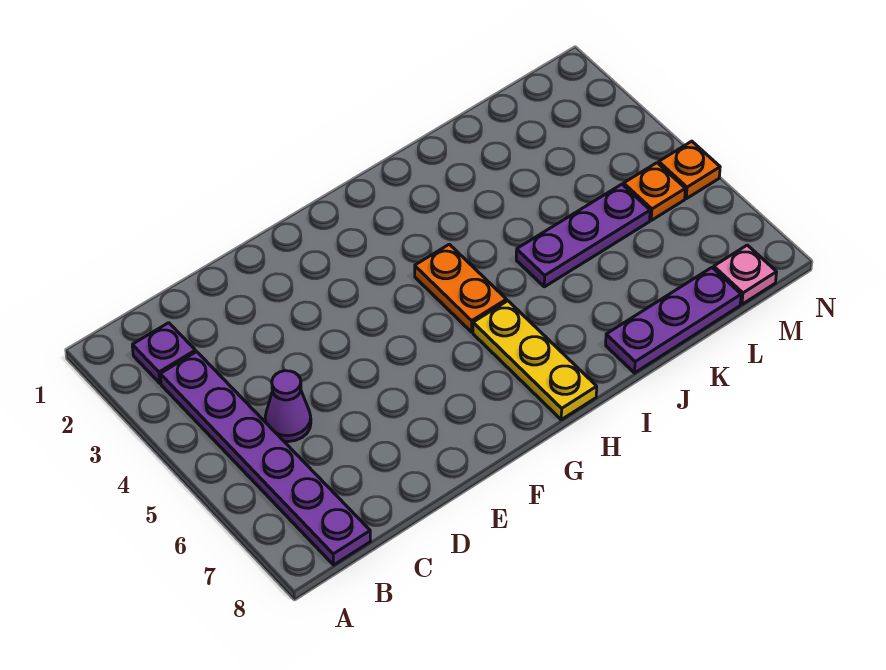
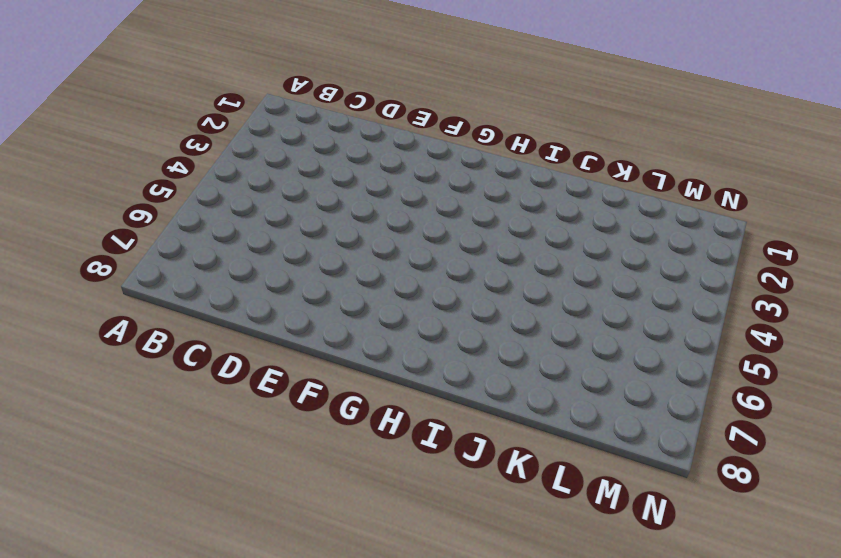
none -> purple 1x1 plate [132,323,196,383]
none -> purple 1x6 plate [160,352,371,565]

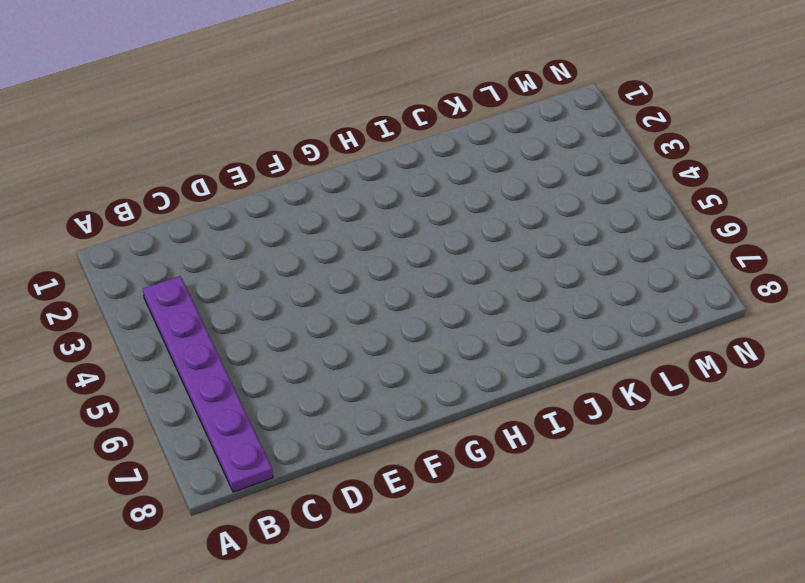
none -> purple 1x1 plate [132,323,196,383]
none -> purple 1x1 cone [265,371,311,442]

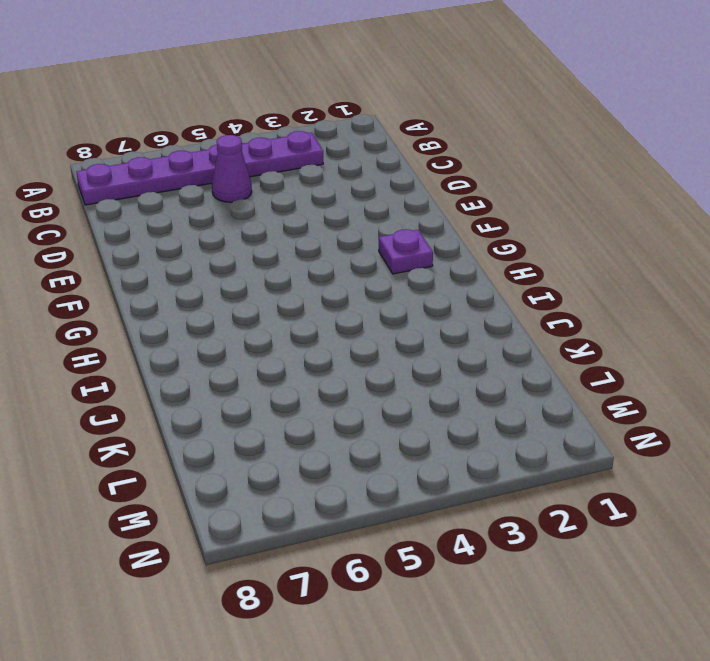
purple 1x1 plate [379,229,433,274] -> purple 1x1 plate moved to [132,323,196,383]
none -> orange 1x2 plate [415,244,507,332]
none -> yellow 1x3 plate [473,301,597,420]

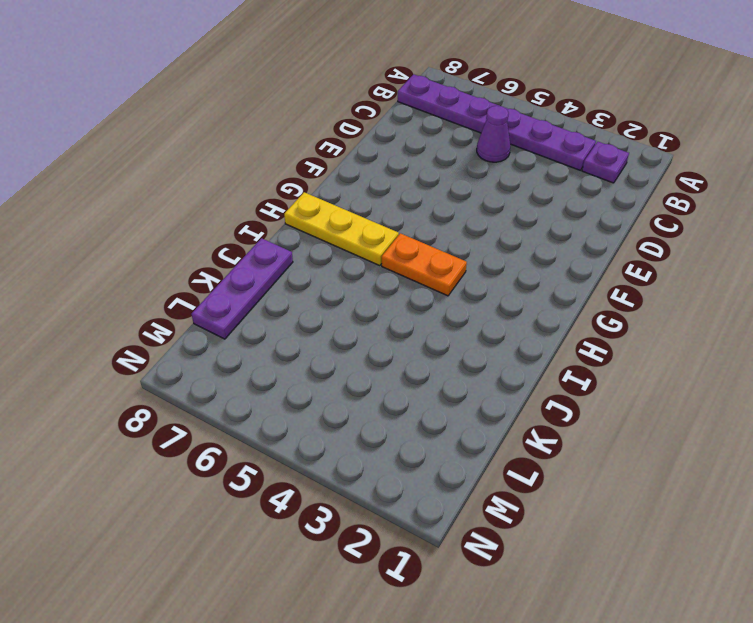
none -> purple 1x3 plate [516,184,650,287]
none -> orange 1x1 plate [624,163,685,220]

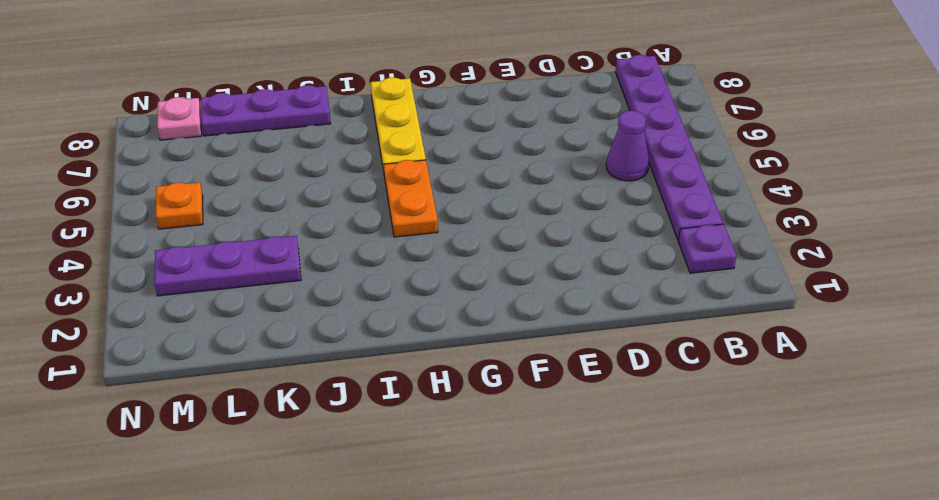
purple 1x3 plate [154,236,301,296] -> purple 1x3 plate moved to [516,184,650,287]
none -> orange 1x1 plate [659,141,720,199]

